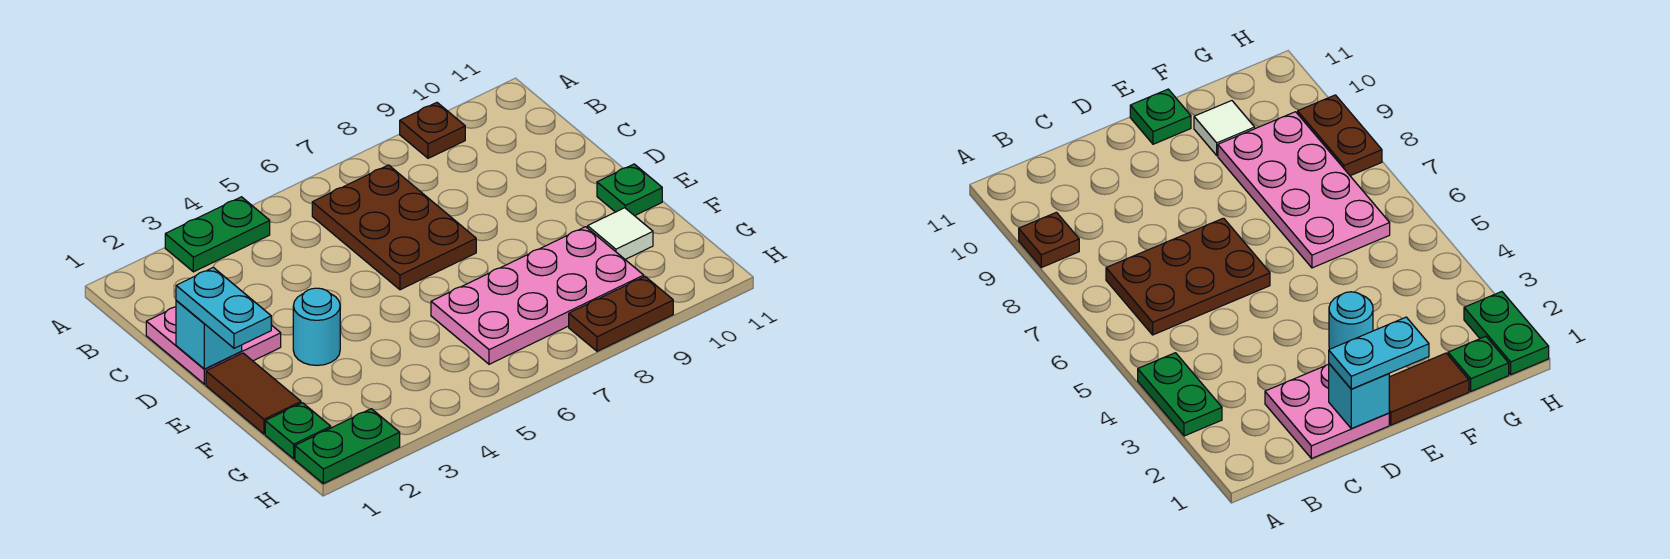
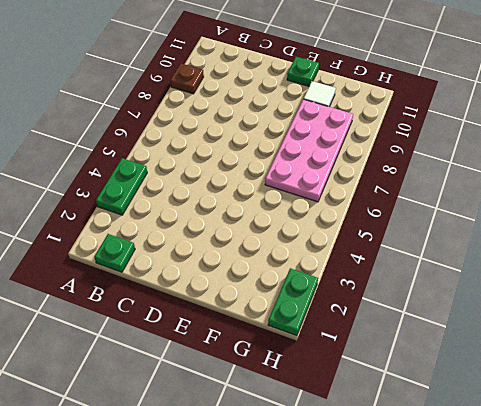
green 1x1 plate [94,234,135,272] -> green 1x1 plate moved to [265,403,331,459]
none -> brown 2x3 plate [312,165,476,290]
none -> pink 2x2 plate [146,307,281,384]
none -> brown 1x2 tile [206,353,301,434]

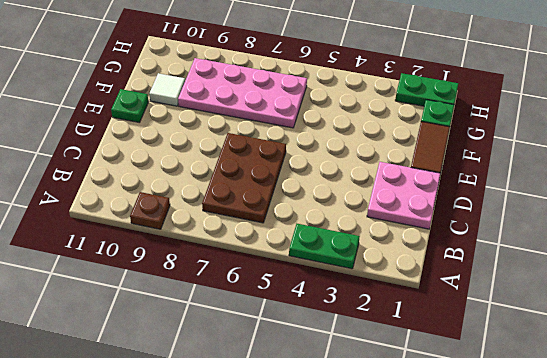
none -> cyan 1x1 round brick [293,288,340,365]
none -> brown 1x2 plate [569,277,673,351]
none -> cyan 1x1 brick [176,300,242,369]

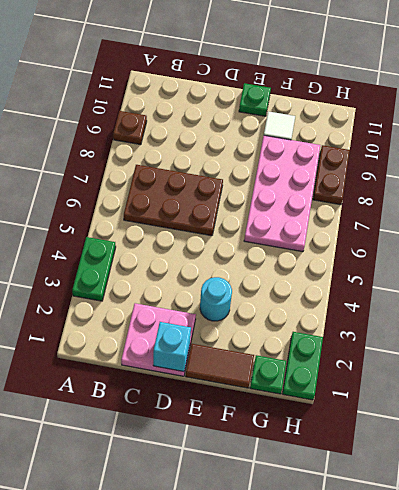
none -> cyan 1x2 plate [176,267,271,348]

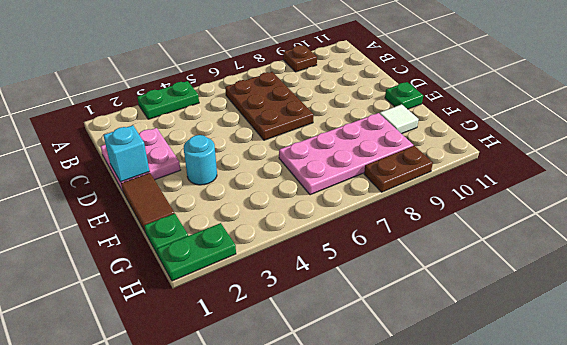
none -> cyan 1x2 plate [176,267,271,348]

